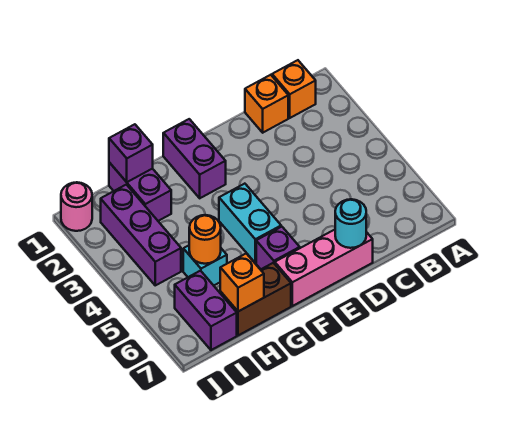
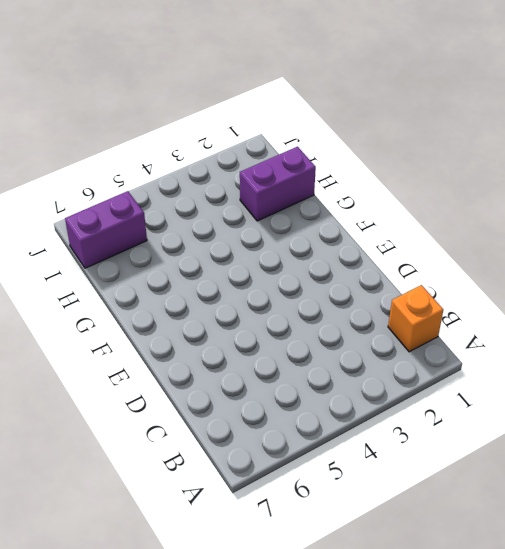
none -> orange 1x1 brick [245,75,288,133]
none -> pink 1x3 brick [275,230,373,306]
none -> purple 1x2 brick [163,119,226,198]

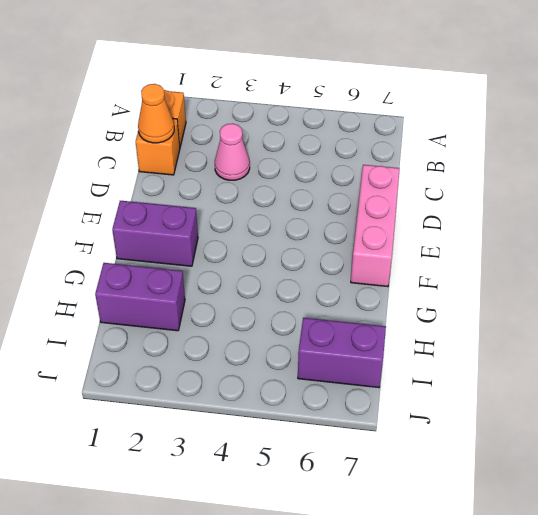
orange 1x1 cone [138,84,174,143] -> none
pink 1x1 cone [215,123,250,180] -> none
none -> cyan 1x2 brick [219,184,281,263]
none -> purple 1x1 brick [256,227,300,269]
none -> brown 1x2 brick [220,263,291,335]

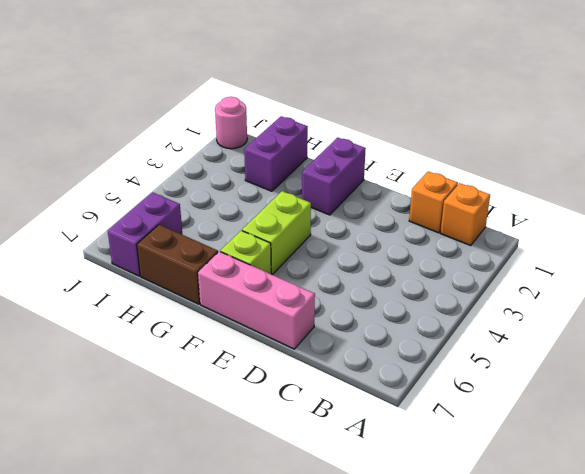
lime 1x2 brick [242,191,311,275] -> cyan 1x2 brick [219,184,281,263]
lime 1x1 brick [221,231,271,274] -> purple 1x1 brick [256,227,300,269]
none -> cyan 1x1 brick [183,245,227,285]
none -> purple 1x3 brick [101,185,181,285]
none -> cyan 1x1 round brick [335,199,366,248]

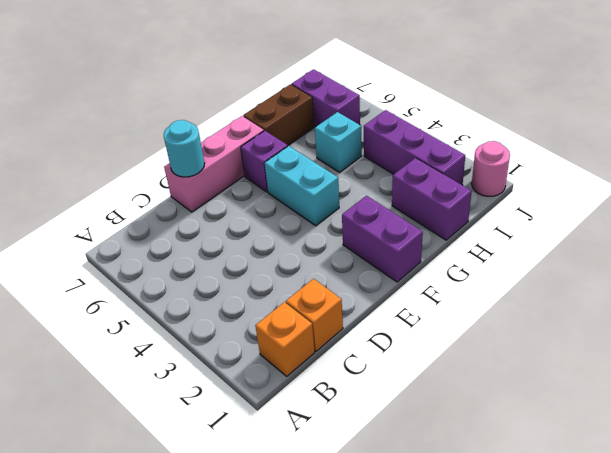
none -> purple 1x1 brick [109,124,153,182]
none -> orange 1x1 round brick [189,215,221,264]
none -> orange 1x1 brick [220,254,264,311]

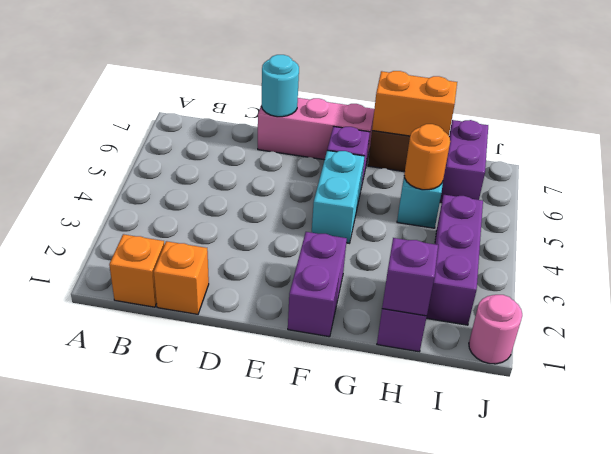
orange 1x2 brick [372,71,457,136] -> orange 1x1 brick [220,254,264,311]

